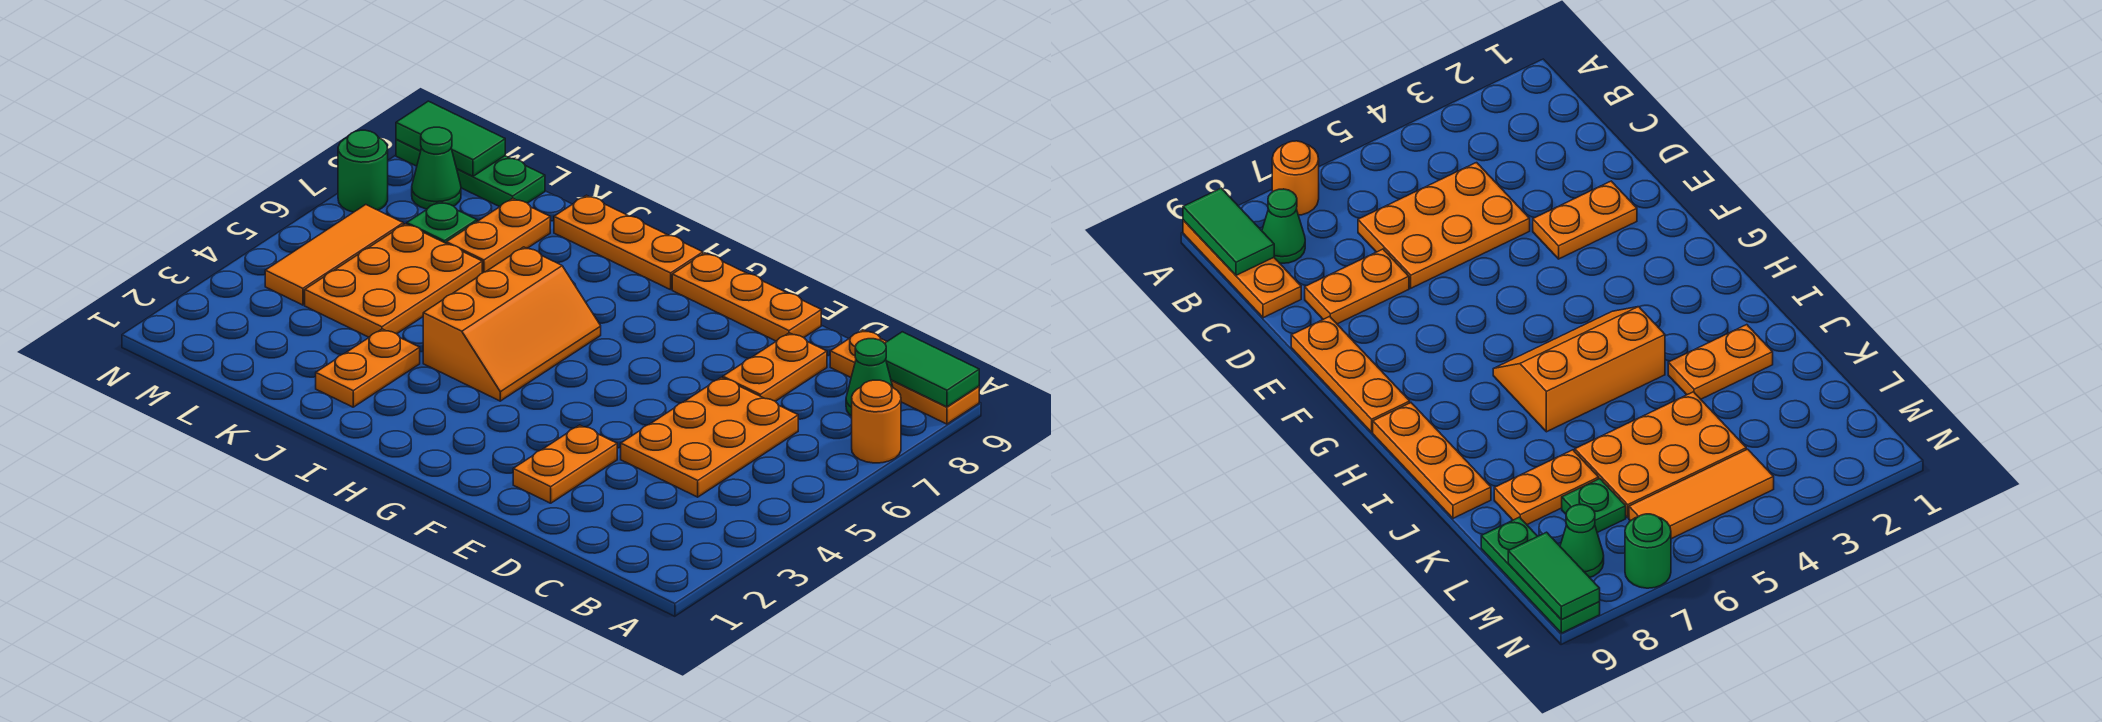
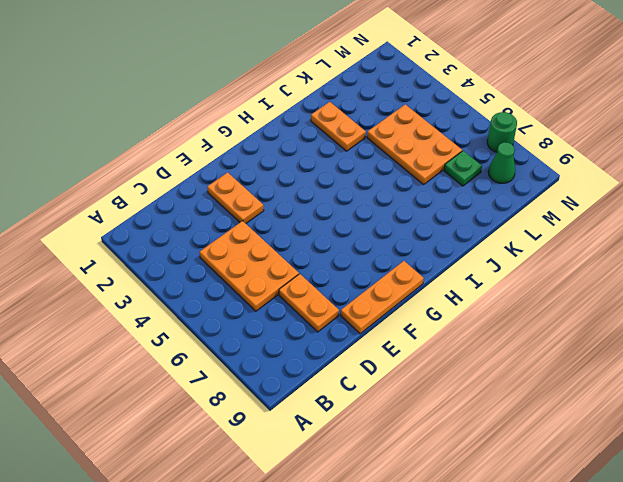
none -> orange 1x1 round brick [852,380,901,463]
none -> orange 1x3 plate [830,330,979,424]
none -> green 1x1 cone [846,339,893,416]

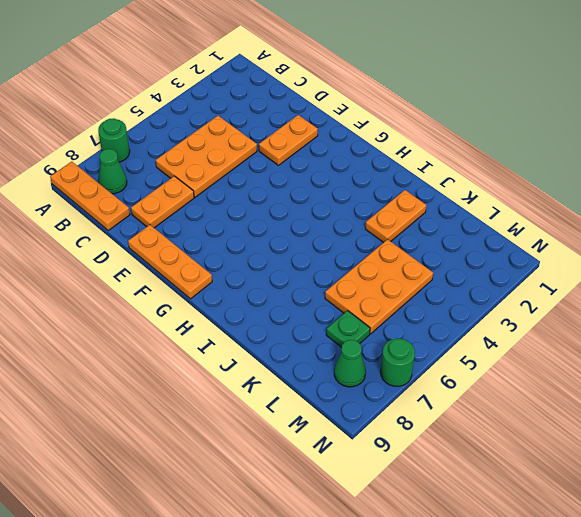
green 1x1 round brick [98,118,130,162] -> orange 1x1 round brick [852,380,901,463]
none -> orange 2x3 slope [423,247,601,401]
none -> orange 1x3 plate [554,195,703,290]
none -> orange 1x2 plate [446,198,550,273]

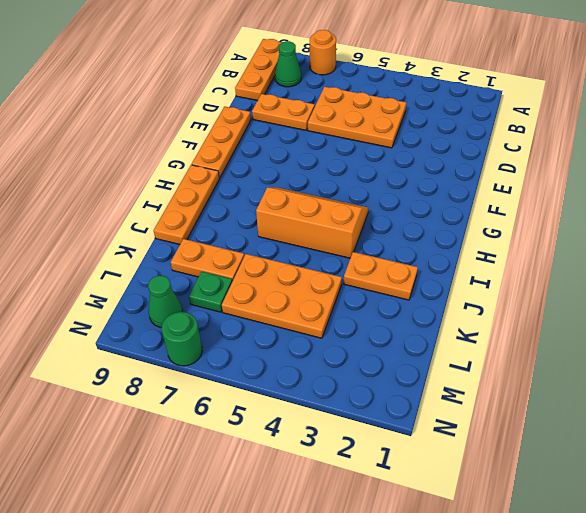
none -> orange 1x2 plate [513,425,617,503]
none -> green 1x3 plate [396,139,545,207]
none -> orange 1x3 tile [265,205,403,305]

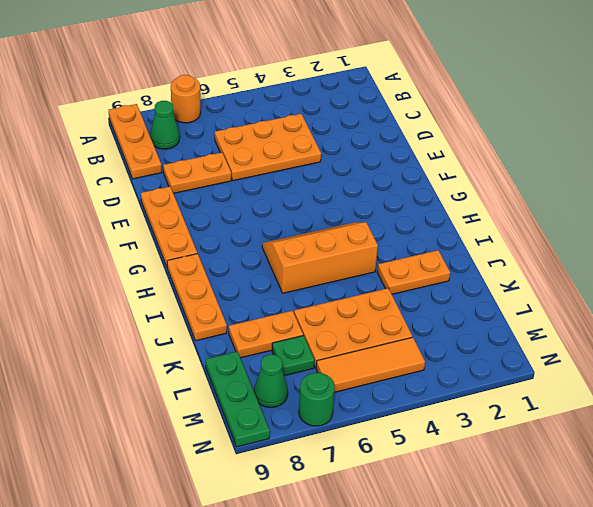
none -> orange 1x2 plate [513,425,617,503]
none -> green 1x2 tile [885,332,979,407]
none -> green 1x2 tile [396,101,505,176]

